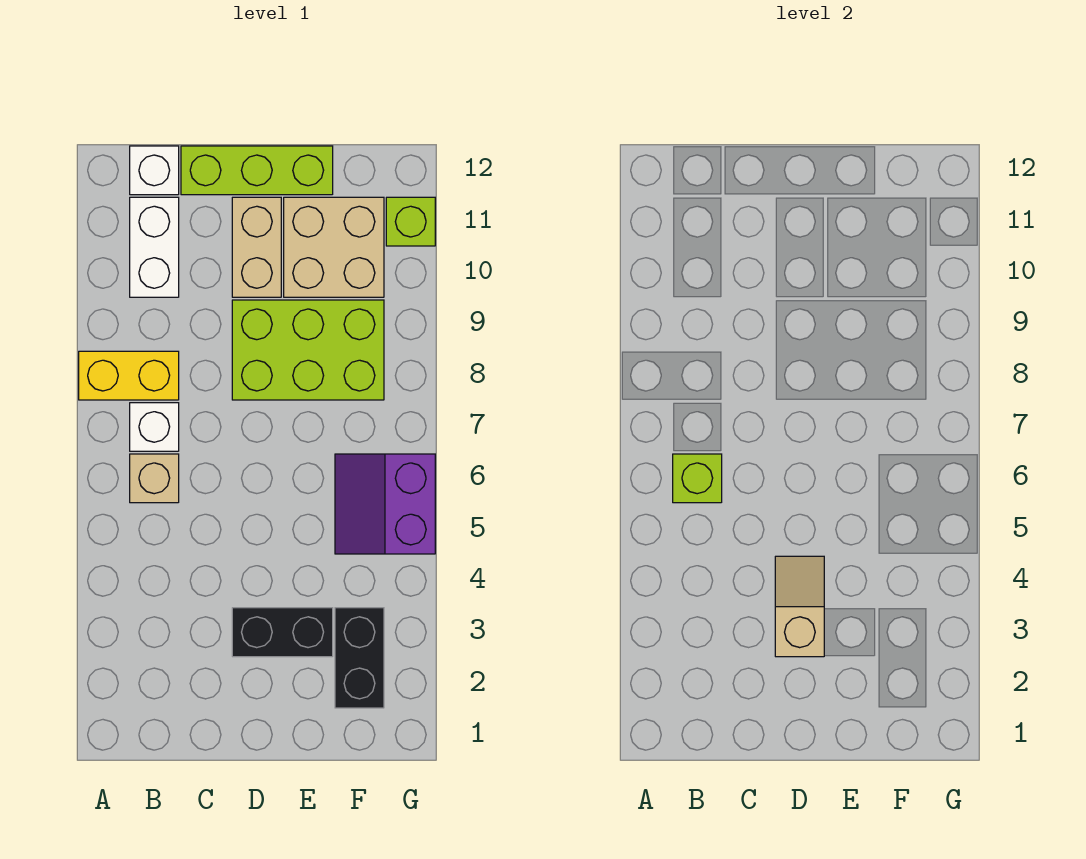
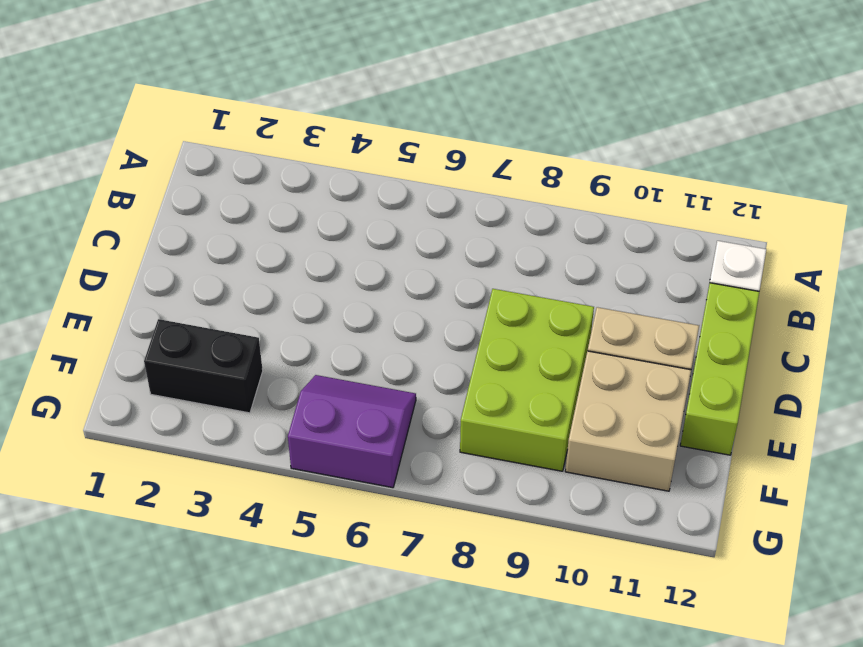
none -> yellow 1x2 brick [79,351,179,400]
none -> tan 1x1 brick [130,454,179,503]
none -> white 1x1 brick [130,403,179,451]

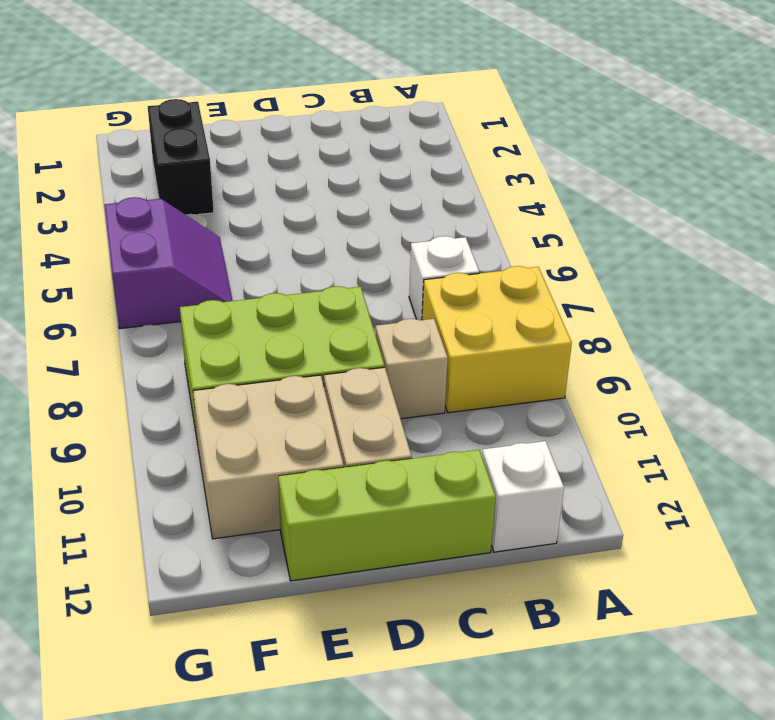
yellow 2x2 brick [422,266,572,413] -> yellow 1x2 brick [79,351,179,400]
tan 1x1 brick [376,319,448,419] -> tan 1x1 brick moved to [130,454,179,503]
none -> white 1x2 brick [130,197,179,297]
none -> black 1x2 brick [232,608,333,657]
none -> lime 1x1 brick [386,197,435,246]

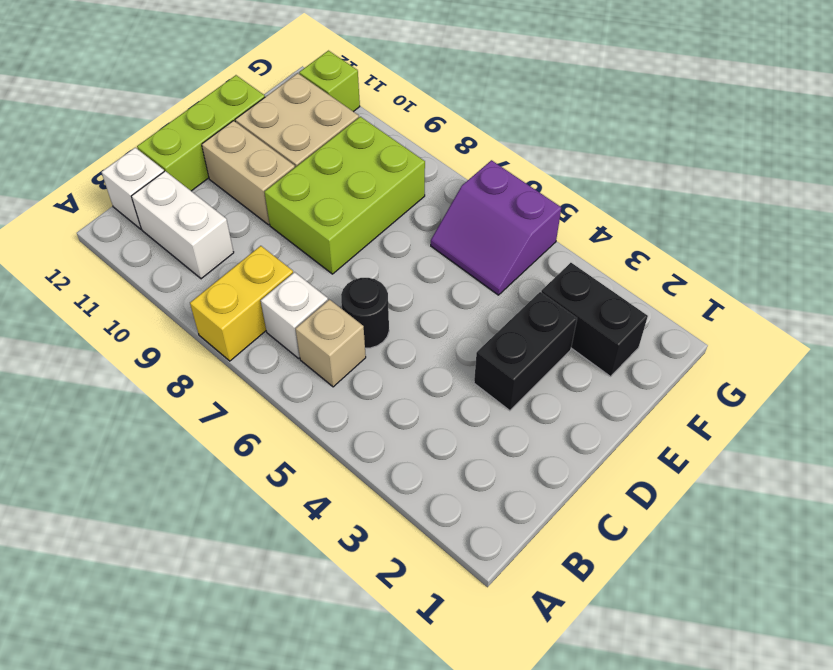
black 1x1 round brick [341,278,389,348] -> none
none -> lime 1x1 brick [673,454,722,503]
none -> tan 1x2 slope [775,556,824,657]

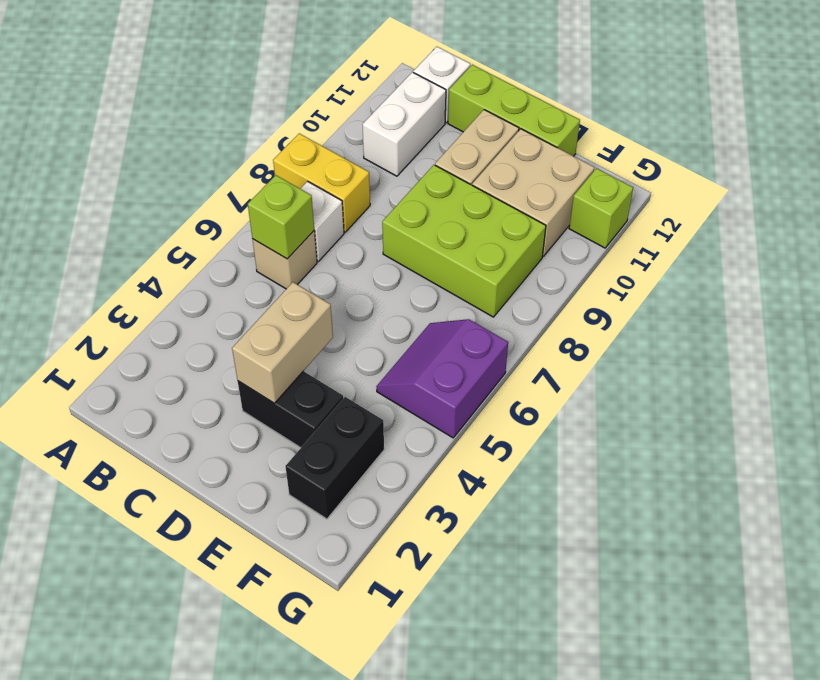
tan 1x2 brick [232,282,333,403] -> tan 1x2 slope [775,556,824,657]

